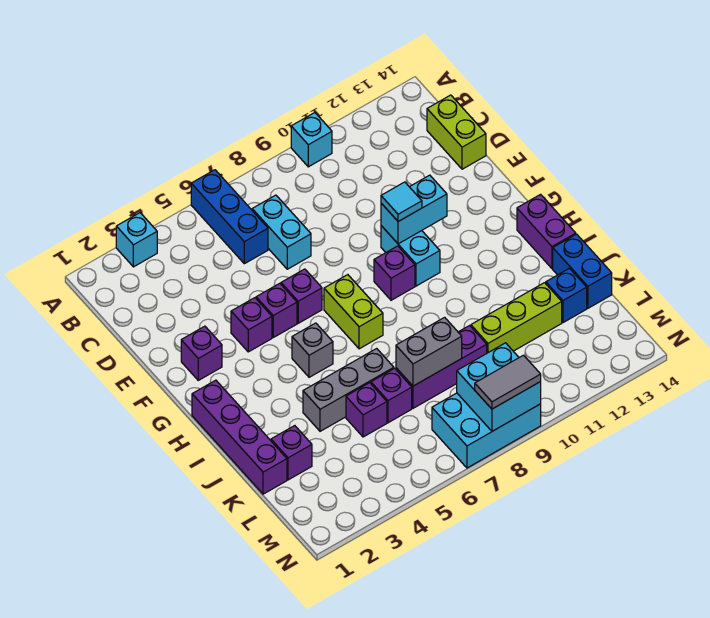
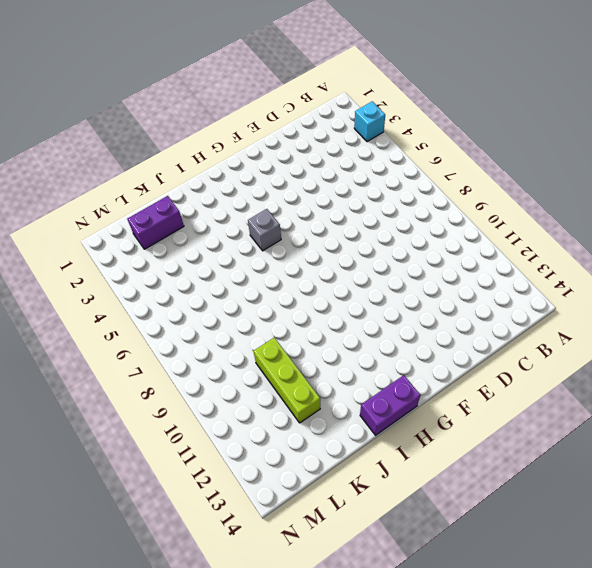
purple 1x2 brick [127,196,184,249] -> purple 1x1 brick [271,426,312,480]
none -> blue 1x3 brick [191,170,268,264]
none -> cyan 1x1 brick [291,113,332,167]
none -> cyan 1x2 brick [252,195,311,269]

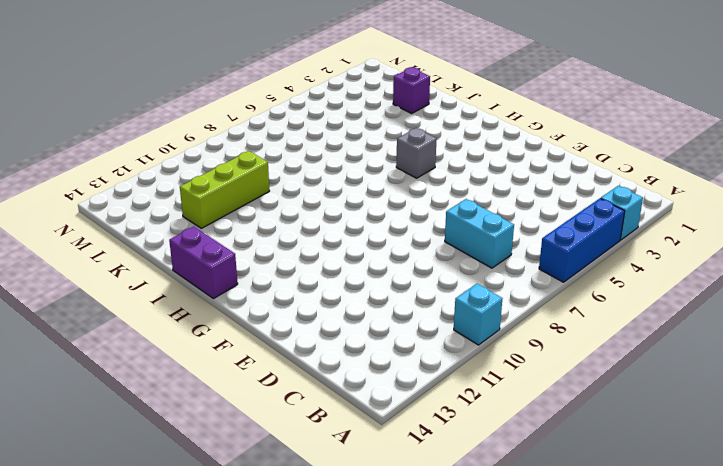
blue 1x3 brick [539,198,625,282] -> blue 1x3 brick turned to [191,170,268,264]
none -> lime 1x2 brick [427,95,486,169]
none -> purple 1x1 brick [181,326,222,380]
none -> purple 1x1 brick [231,298,272,352]

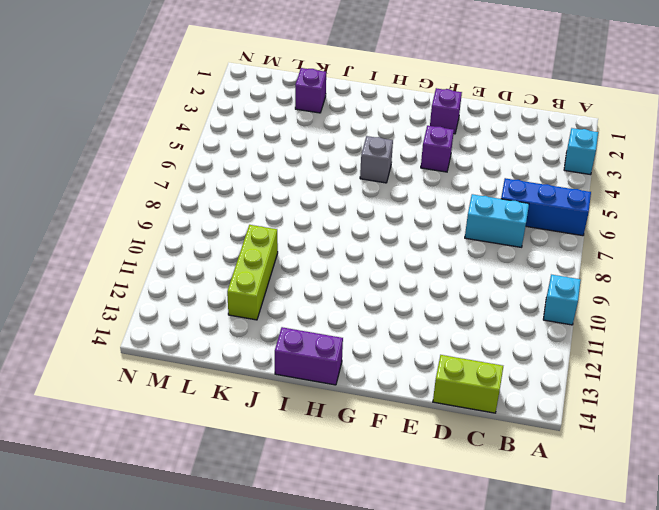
none -> purple 1x1 brick [256,283,297,337]
none -> purple 1x1 brick [281,269,322,323]
none -> cyan 1x2 brick [381,226,440,286]

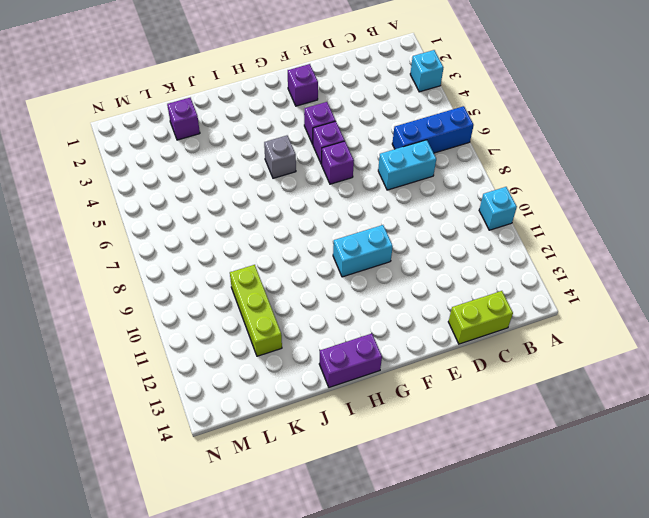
none -> lime 1x2 brick [324,275,383,349]
none -> purple 1x1 brick [374,246,415,300]
none -> purple 1x4 brick [192,380,287,494]

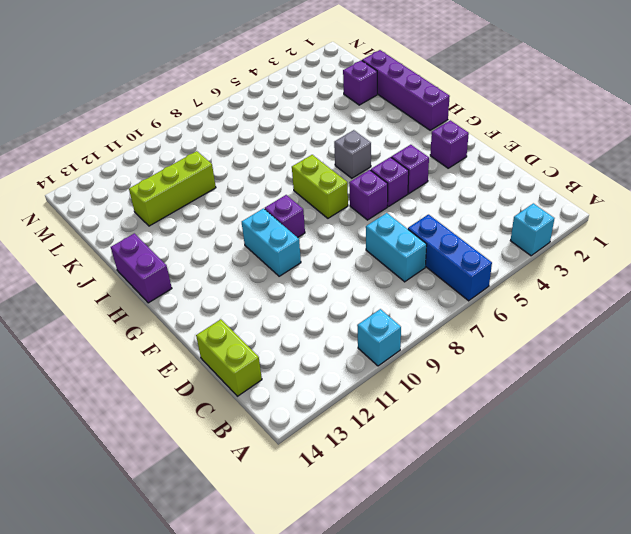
none -> grey 1x3 brick [303,349,394,431]
none -> blue 1x2 brick [553,234,612,308]
none -> purple 1x1 brick [346,383,387,437]

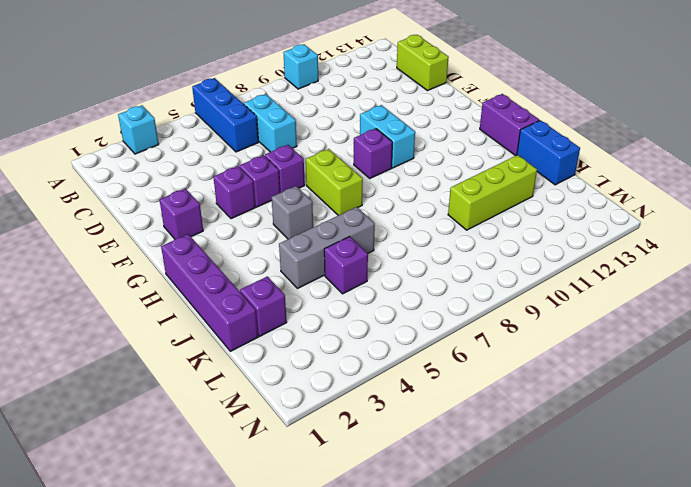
none -> purple 1x1 brick [371,368,412,423]
none -> purple 1x3 brick [396,326,487,408]
none -> blue 1x1 brick [546,268,587,323]

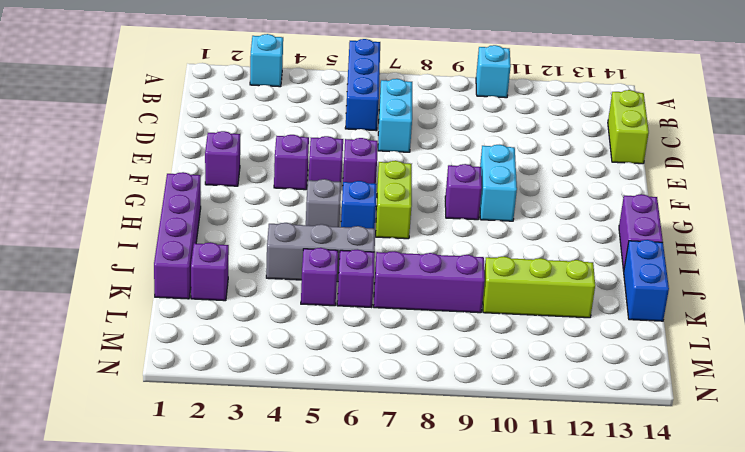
blue 1x1 brick [341,181,377,229] -> blue 1x1 brick moved to [546,268,587,323]
none -> cyan 2x3 brick [432,393,541,468]
none -> cyan 1x2 brick [381,175,447,244]
none -> grey 1x2 brick [396,317,462,386]

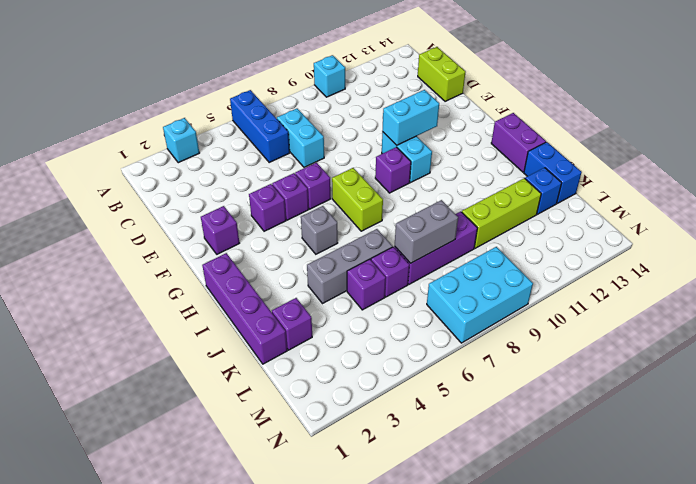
none -> cyan 2x2 brick [457,343,541,431]
none -> cyan 1x1 tile [381,182,422,222]
none -> grey 1x2 tile [475,355,541,409]

